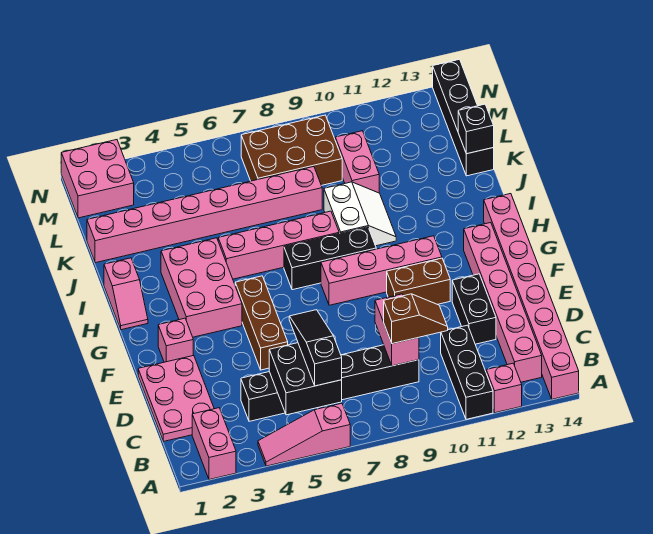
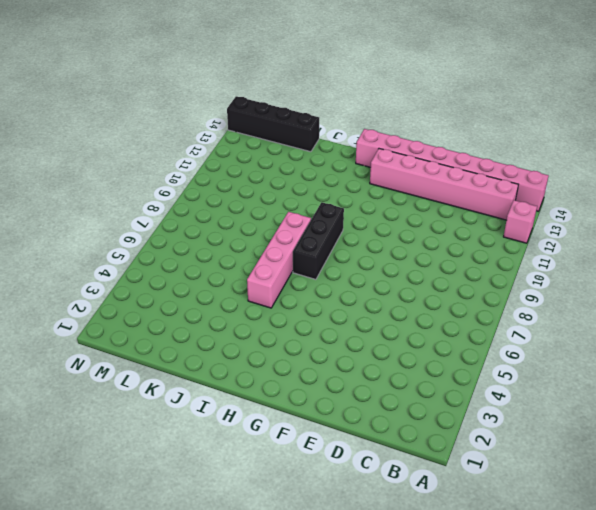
none -> pink 1x2 brick [192,408,236,480]
none -> pink 1x3 slope [258,403,350,466]
none -> black 1x3 brick [441,325,493,419]

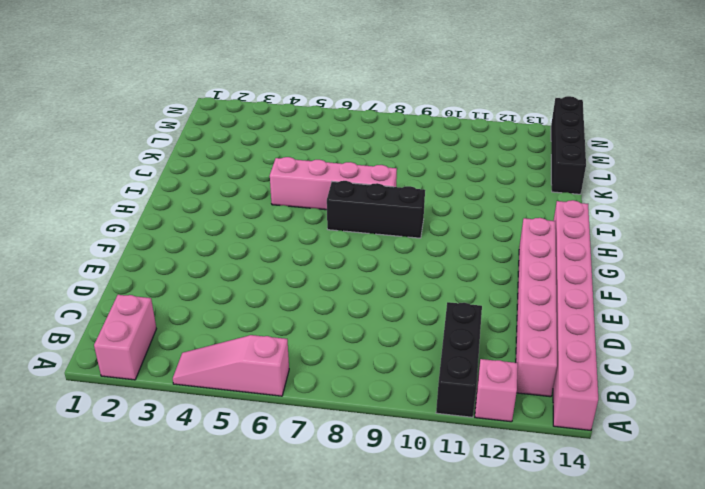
none -> pink 2x3 plate [138,355,214,441]
none -> black 1x6 brick [241,345,419,421]
none -> black 1x2 brick [452,274,496,344]

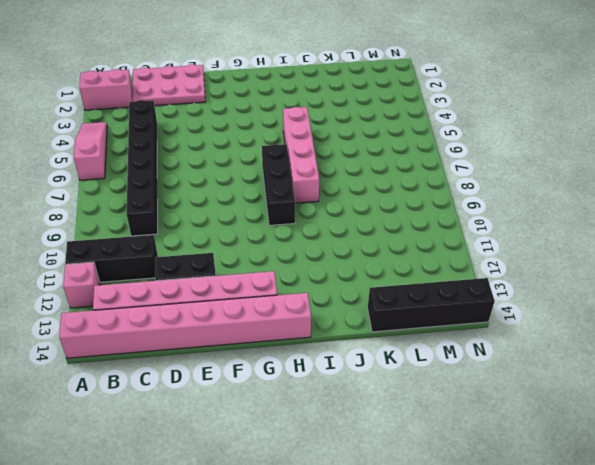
none -> brown 1x3 brick [235,276,288,370]
none -> pink 1x1 brick [158,318,193,362]
none -> brown 1x2 brick [387,258,450,304]

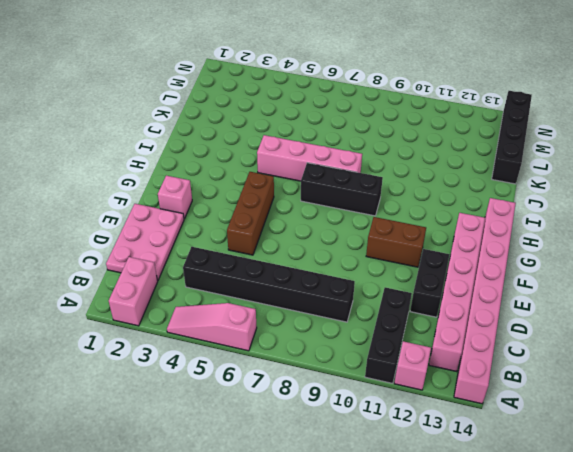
none -> pink 2x3 brick [161,238,242,337]
none -> pink 1x4 brick [321,236,442,305]
none -> pink 1x2 slope [104,258,148,330]

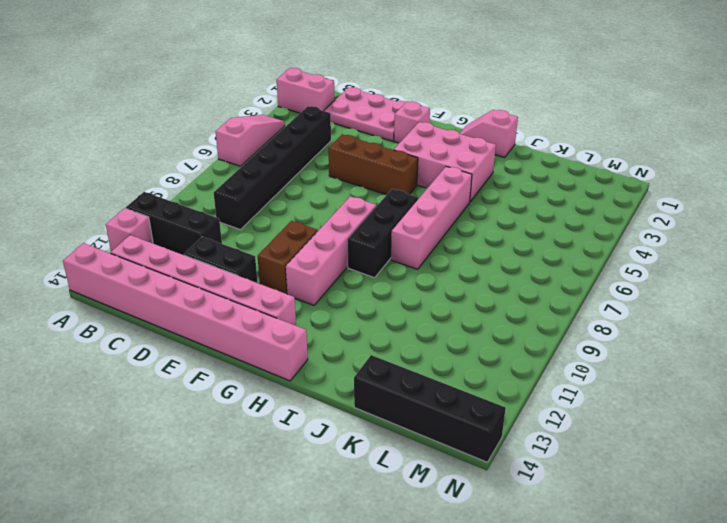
none -> white 2x2 slope [324,182,396,246]
none -> pink 1x8 brick [87,167,322,263]
none -> pink 1x2 brick [335,131,379,193]

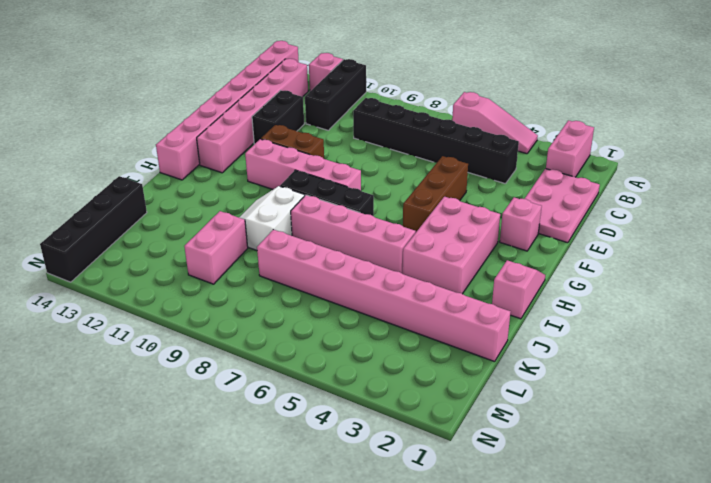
none -> brown 2x3 brick [241,115,342,186]
none -> pink 2x2 brick [61,140,134,218]
none -> black 2x2 brick [269,343,342,415]

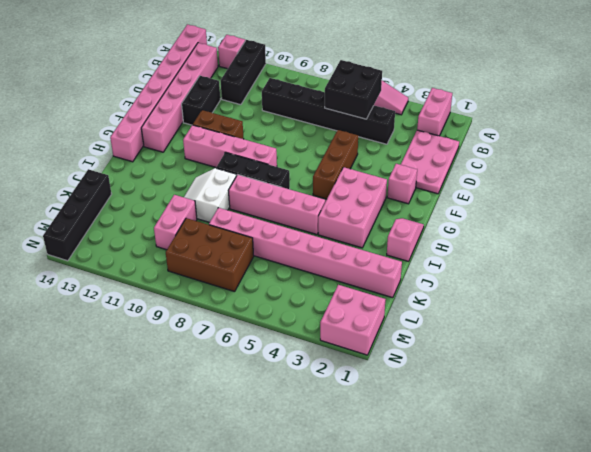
none -> pink 1x2 brick [375,294,419,366]
none -> black 1x1 brick [458,104,494,154]
none -> black 1x3 slope [289,310,342,386]

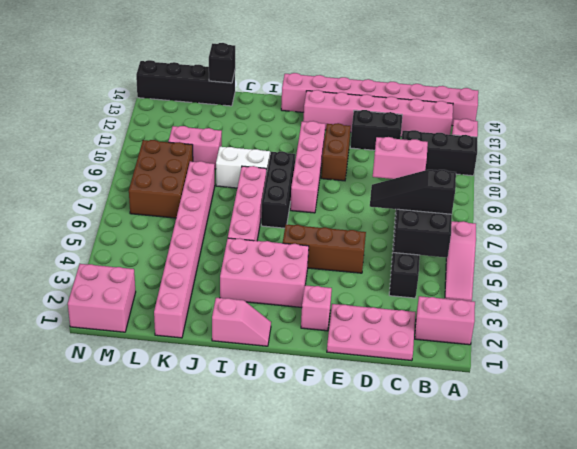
none -> brown 1x2 slope [384,294,448,344]

